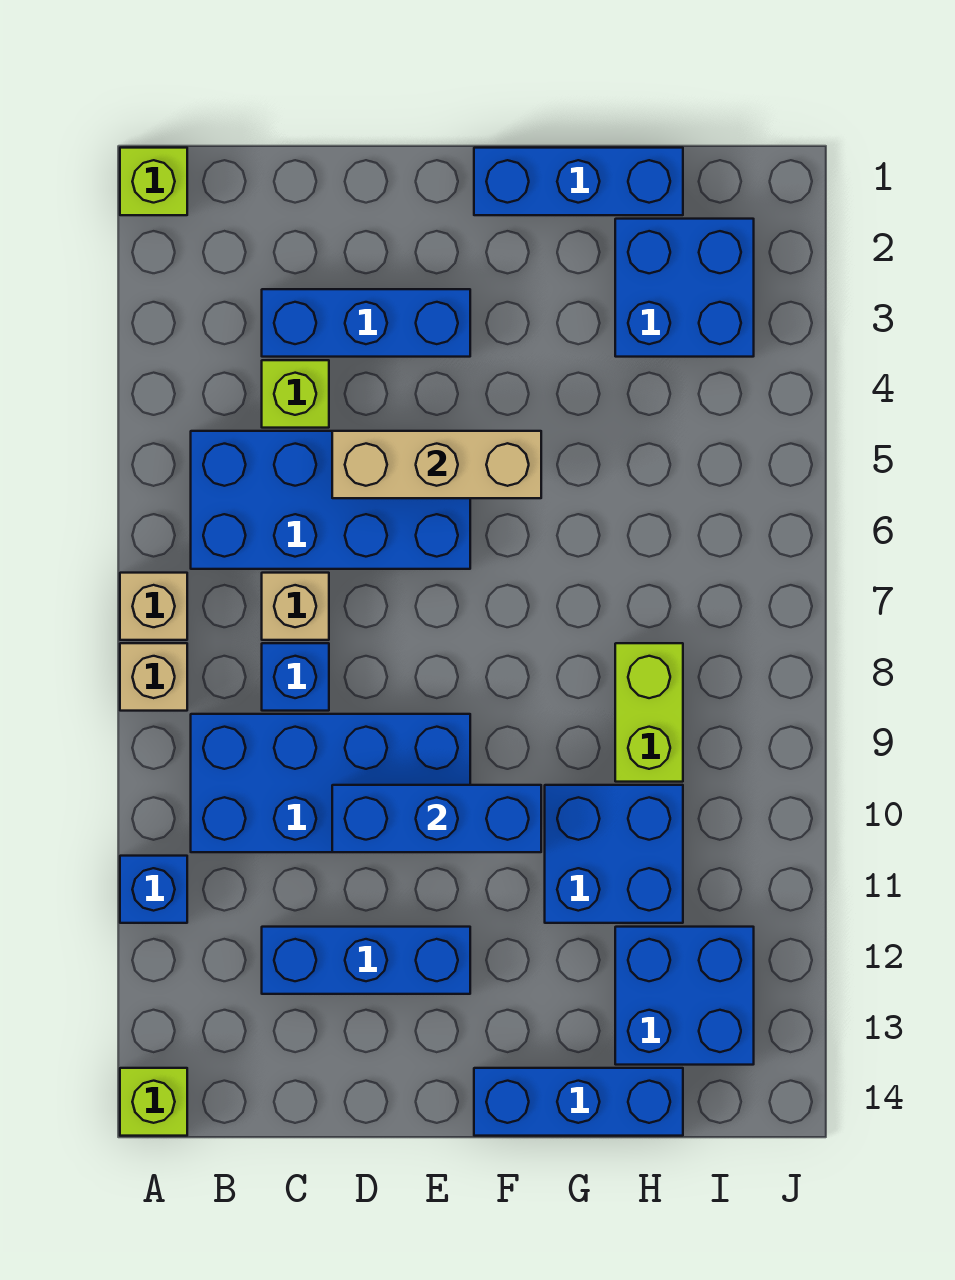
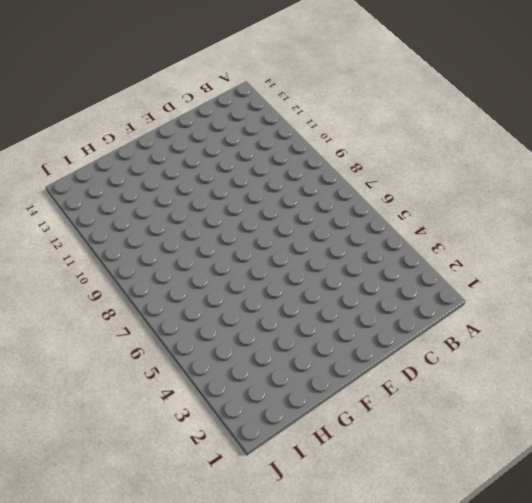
none -> lime 1x1 brick [120,148,187,215]
none -> tan 1x1 brick [120,573,187,640]
none -> tan 1x1 brick [120,643,187,711]

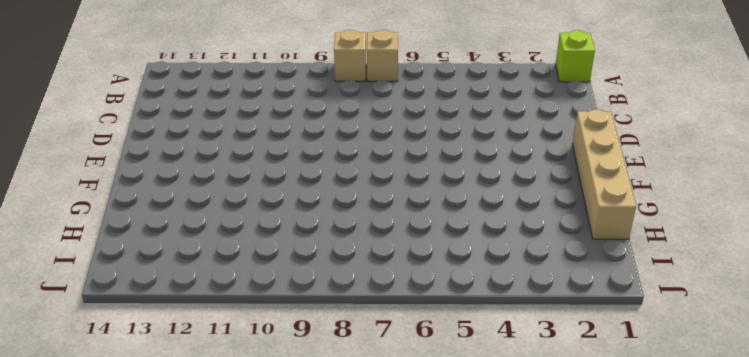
tan 1x4 brick [572,109,636,239] -> blue 1x3 brick [474,148,683,215]
none -> blue 1x1 brick [120,856,187,923]
none -> lime 1x1 brick [120,1068,187,1136]
none -> blue 2x4 brick [191,431,470,569]

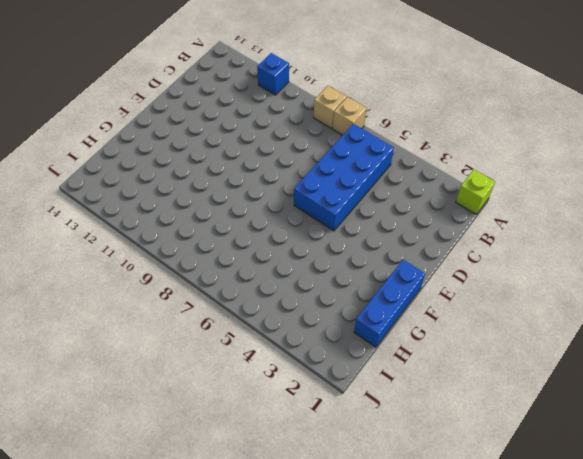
none -> lime 1x1 brick [120,1068,187,1136]
none -> blue 2x4 brick [191,714,470,852]
none -> blue 1x3 brick [262,289,470,357]

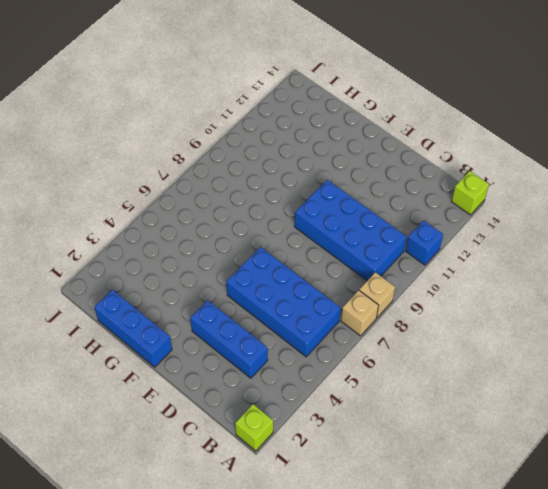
none -> lime 1x1 brick [262,360,329,428]
none -> tan 1x1 brick [262,573,329,640]
none -> blue 1x1 brick [262,643,329,711]

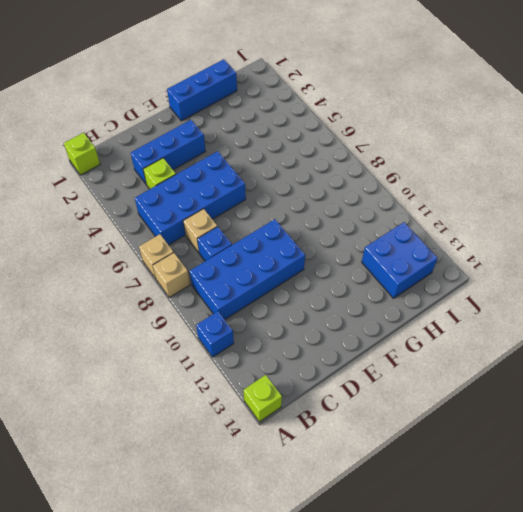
none -> blue 1x3 brick [262,927,470,994]
none -> blue 1x3 brick [474,1068,683,1136]
none -> blue 2x2 brick [545,785,683,923]

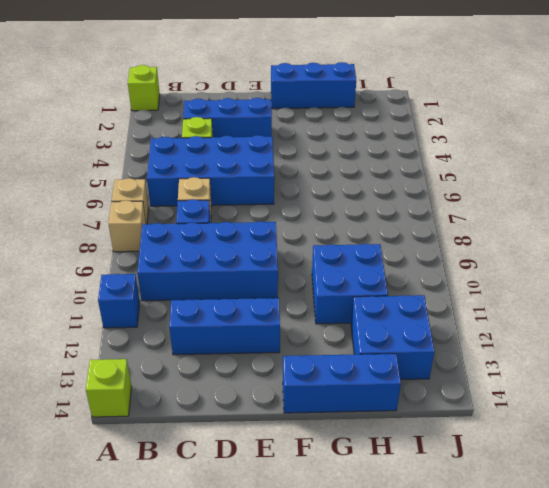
none -> blue 2x2 brick [615,219,754,357]
none -> lime 1x2 brick [615,643,683,782]
none -> tan 1x3 brick [332,431,541,498]

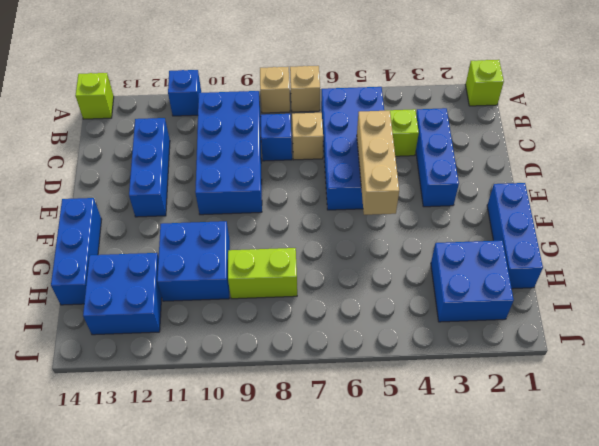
none -> blue 1x3 brick [332,785,541,852]

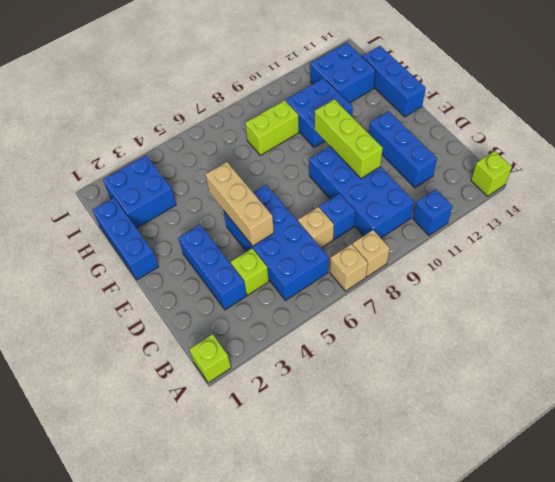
lime 1x3 brick [315,99,383,178] -> blue 1x3 brick [332,785,541,852]

